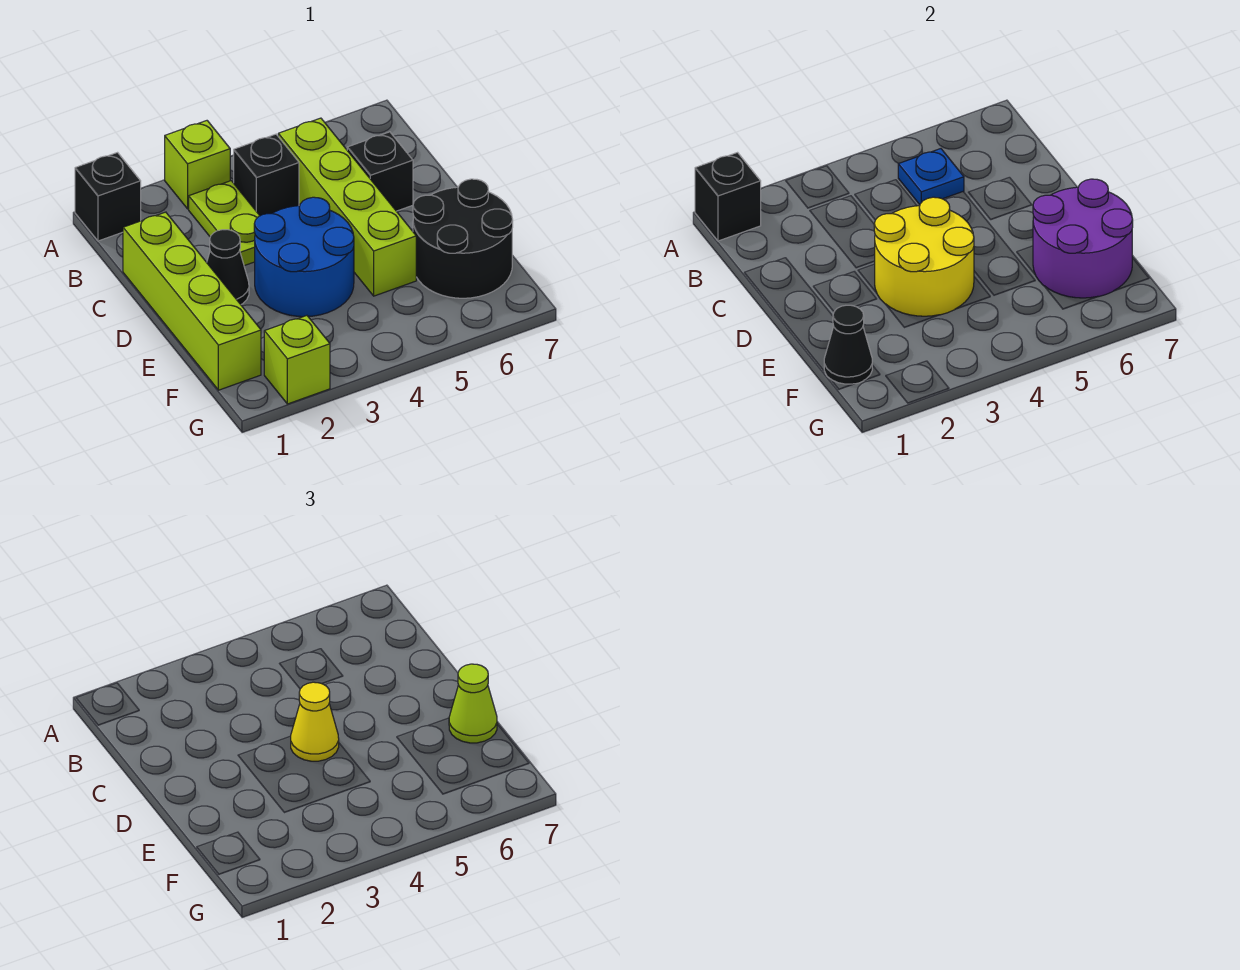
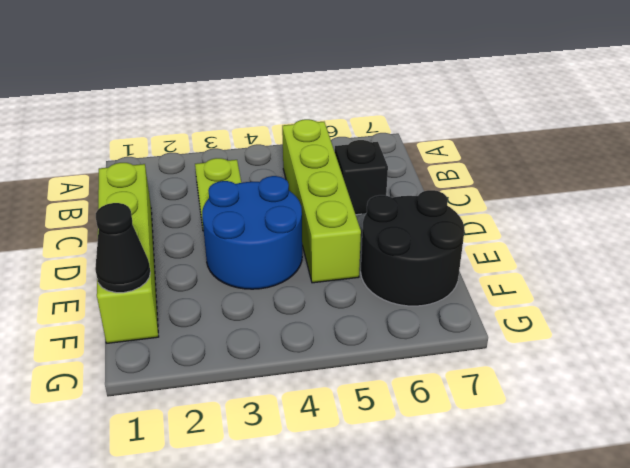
none -> black 1x1 brick [75,153,141,241]
none -> lime 1x1 brick [165,121,230,209]
none -> black 1x1 brick [234,134,299,216]

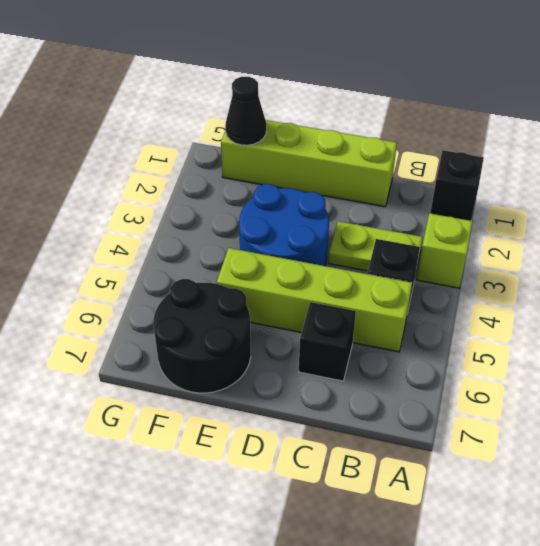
none -> black 1x1 cone [207,230,249,304]
none -> lime 1x1 brick [264,316,330,404]
none -> black 1x1 brick [695,153,761,241]

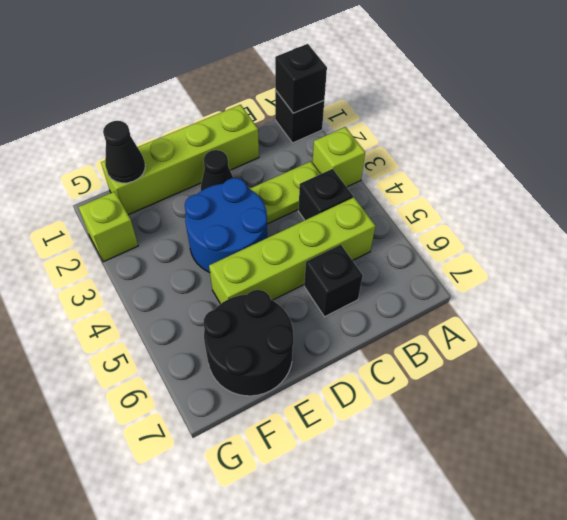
none -> blue 1x1 plate [898,149,964,205]
none -> yellow 2x2 round brick [874,197,974,316]
none -> purple 2x2 round brick [1033,179,1133,298]

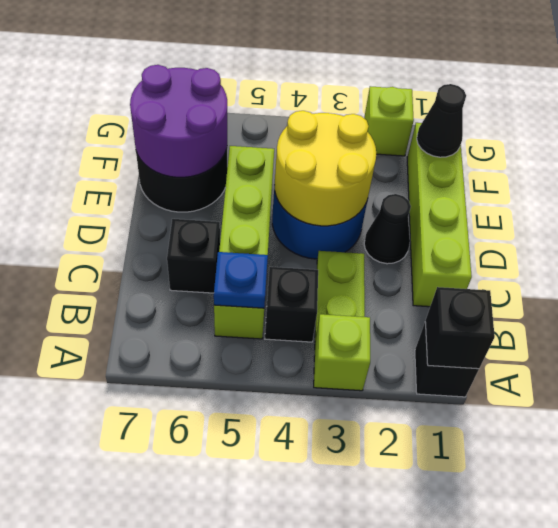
none -> yellow 1x1 cone [291,682,339,761]
none -> lime 1x1 cone [449,664,497,743]

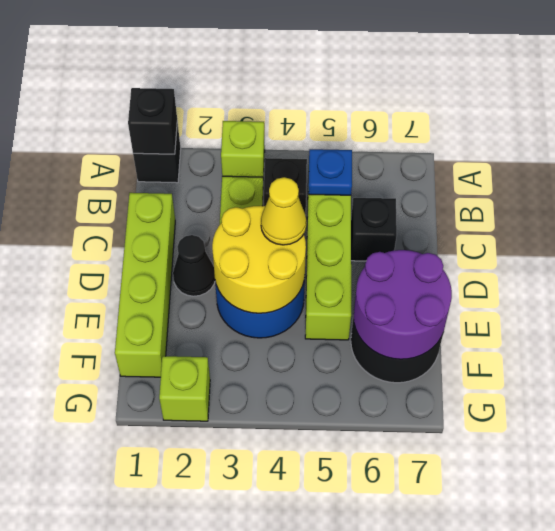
none -> black 1x1 cone [824,305,872,384]
none -> lime 1x1 cone [449,664,497,743]

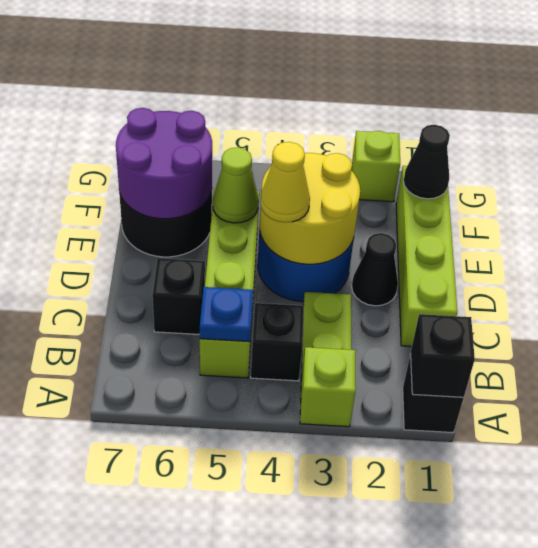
lime 1x1 cone [213,147,259,223] -> lime 1x1 cone moved to [449,664,497,743]

